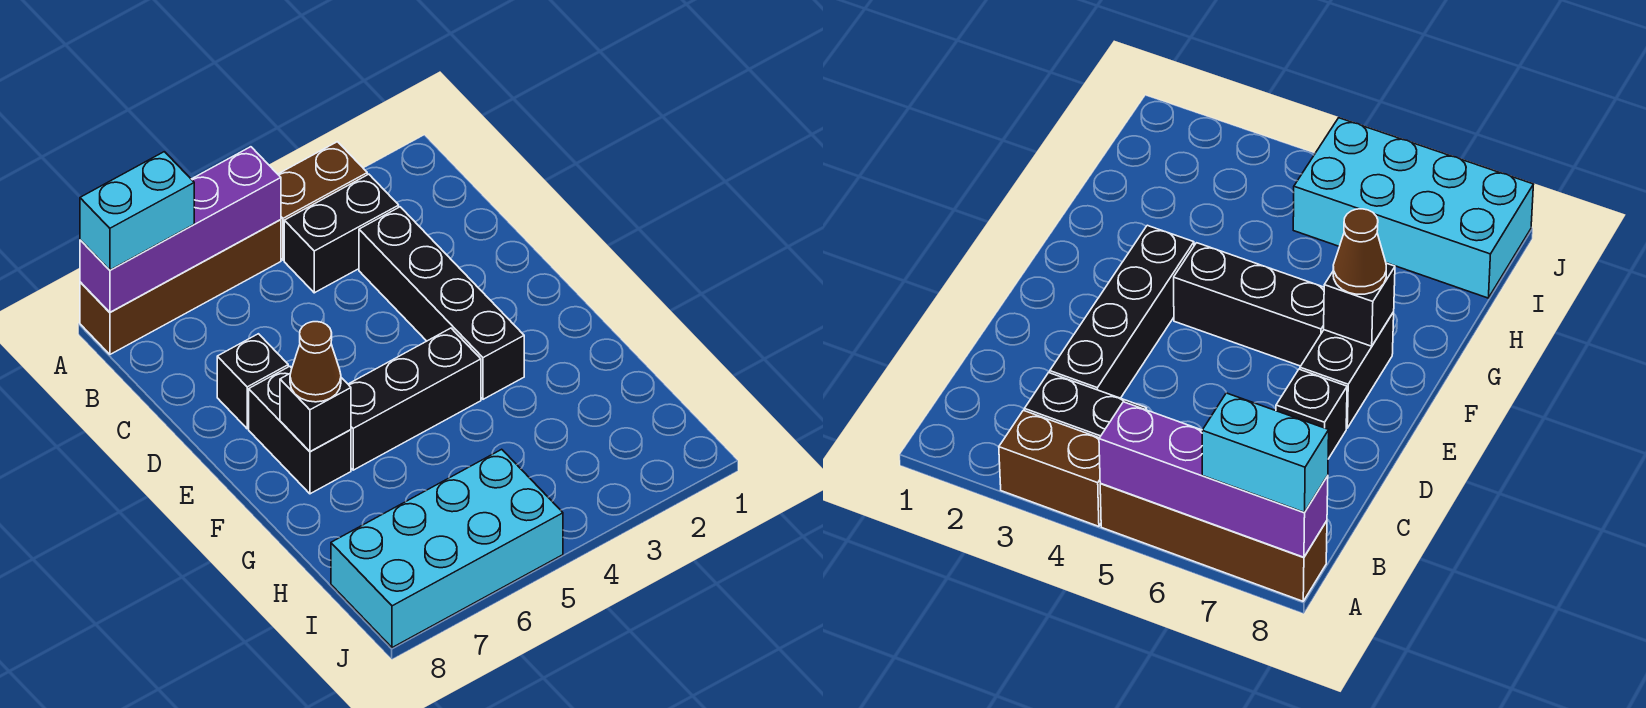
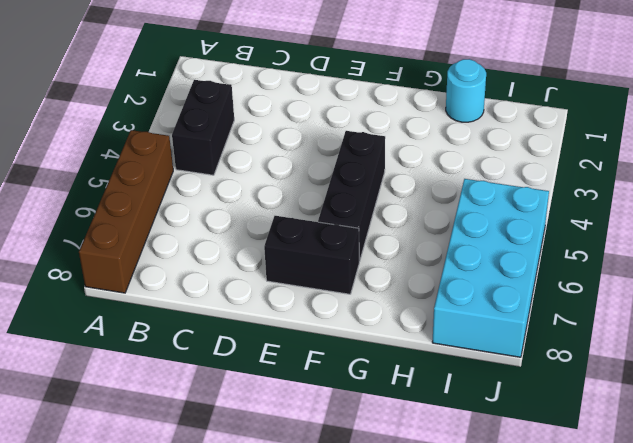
cyan 1x1 round brick [446,59,486,122] -> none
none -> brown 1x2 brick [278,142,367,260]
none -> black 1x4 brick [359,207,524,399]
none -> black 1x1 brick [217,334,288,429]

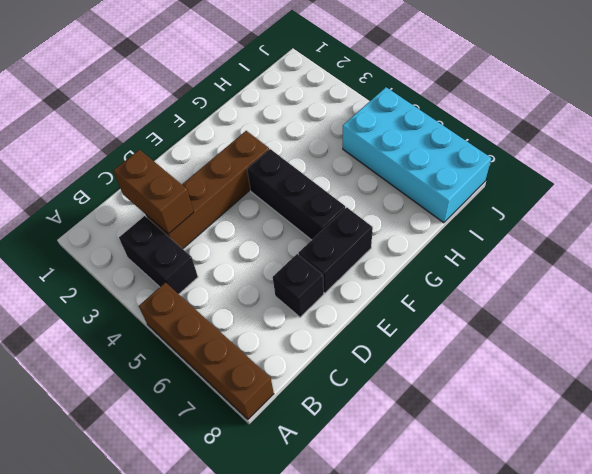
brown 1x2 brick [113,150,194,234] -> brown 1x2 brick moved to [278,142,367,260]
brown 1x4 brick [146,131,269,249] -> black 1x4 brick [359,207,524,399]
none -> purple 1x4 brick [80,147,281,312]
none -> black 1x1 brick [280,373,351,451]
none -> cyan 1x2 brick [80,152,194,270]

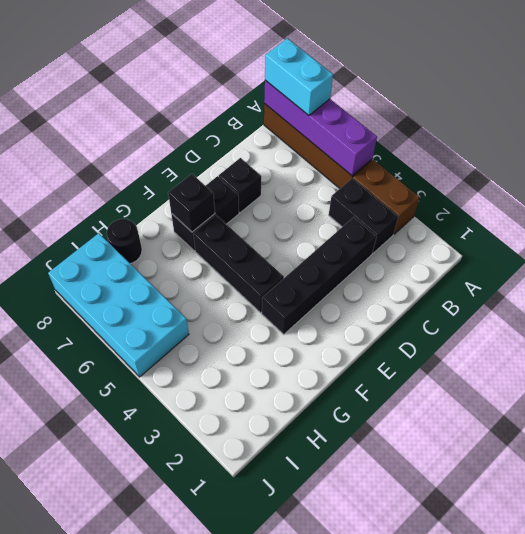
black 1x1 round brick [107,219,142,264] -> none
none -> brown 1x1 cone [290,322,341,402]

